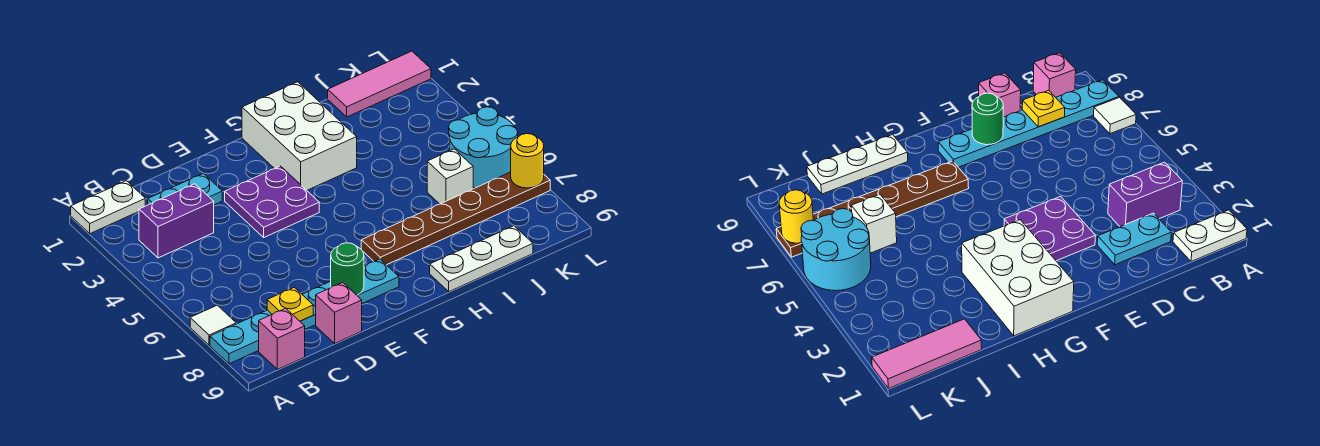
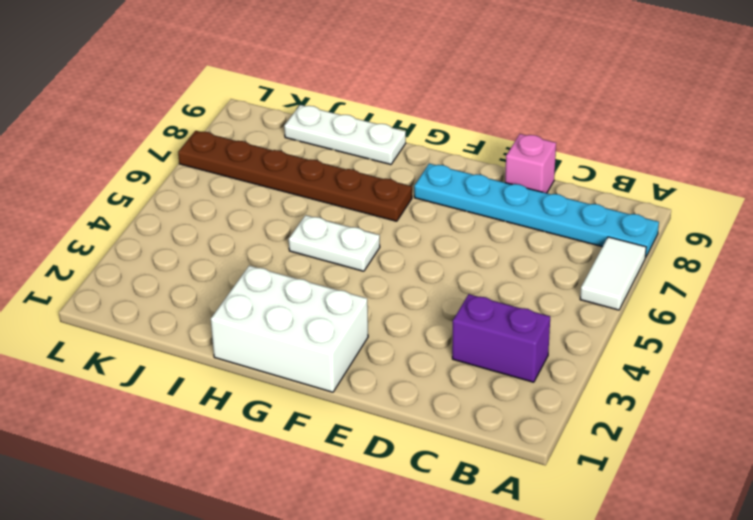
white 1x2 tile [580,237,646,310] -> white 1x1 tile [190,305,236,345]
white 2x3 brick [211,266,368,392] -> white 2x3 brick turned to [242,82,357,190]
white 1x2 plate [289,215,380,271] -> white 1x2 plate moved to [71,181,145,234]
none -> pink 1x1 brick [259,308,305,369]
none -> cyan 1x2 plate [148,173,222,205]
none -> purple 2x2 plate [225,166,319,237]

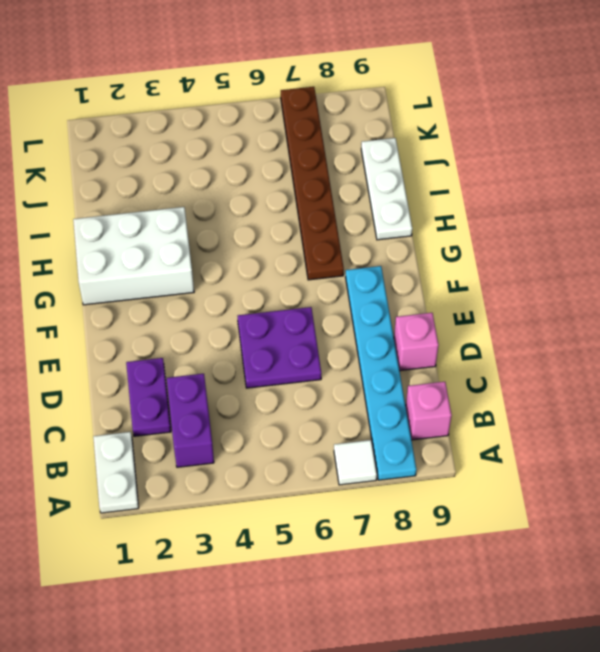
purple 1x2 plate [126,358,171,436] -> cyan 1x2 plate [148,173,222,205]
purple 2x2 plate [238,307,321,388] -> purple 2x2 plate moved to [225,166,319,237]
none -> pink 1x3 tile [328,51,431,117]
none -> white 1x1 brick [427,149,473,204]
none -> cyan 2x2 round brick [449,107,518,188]

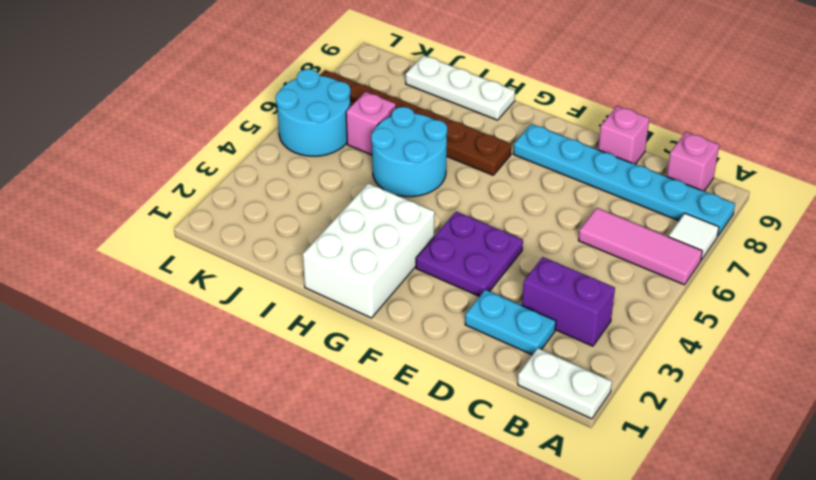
pink 1x3 tile [578,208,702,285] -> pink 1x3 tile moved to [328,51,431,117]
cyan 2x2 round brick [371,107,447,197] -> none
pink 1x1 brick [346,92,396,155] -> white 1x1 brick [427,149,473,204]
none -> yellow 1x1 plate [267,287,313,321]
none -> green 1x1 round brick [331,243,364,295]
none -> yellow 1x1 round brick [511,134,544,188]

